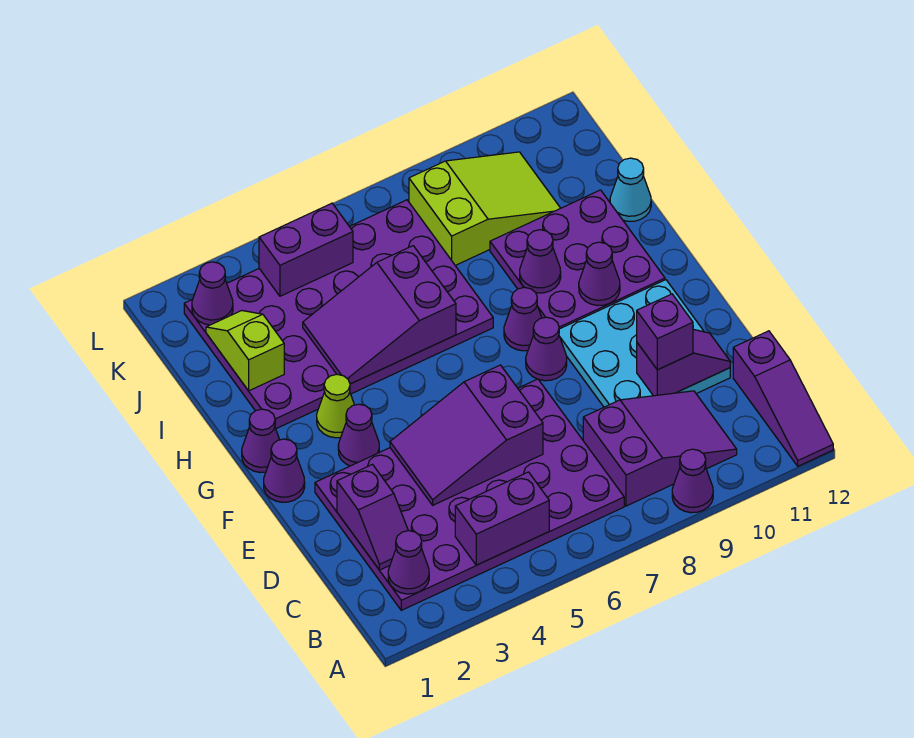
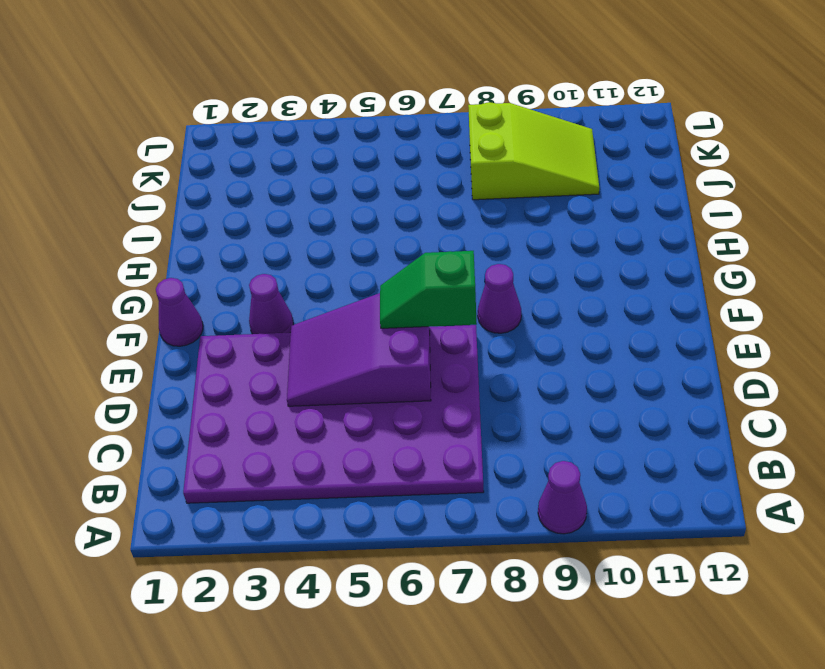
green 1x2 slope [380,251,477,328] -> none
none -> purple 1x3 slope [733,331,833,466]
none -> purple 2x3 slope [583,391,737,506]
none -> cyan 3x3 plate [559,280,730,407]

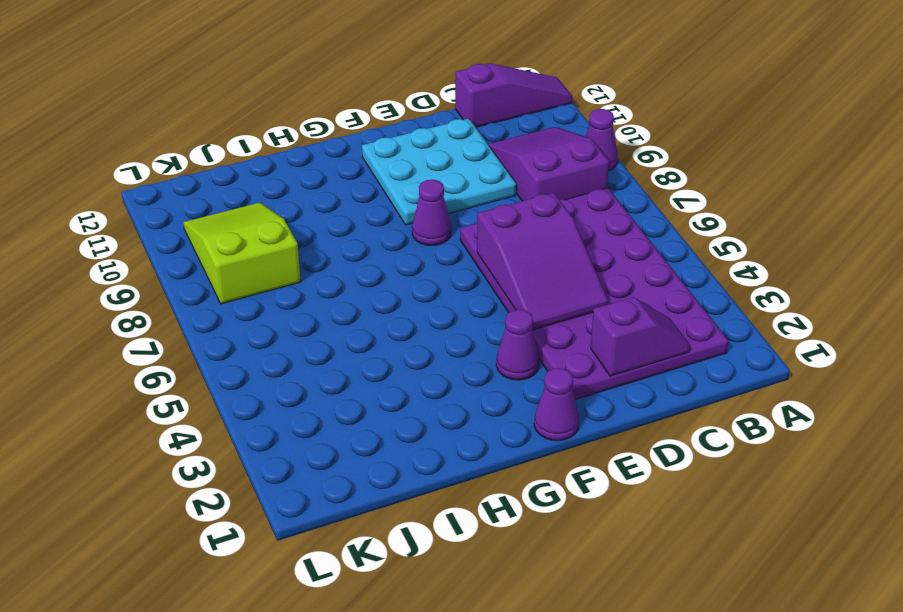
none -> purple 1x1 cone [242,409,280,473]
none -> lime 1x1 cone [317,374,354,438]
none -> purple 1x1 cone [504,287,542,351]

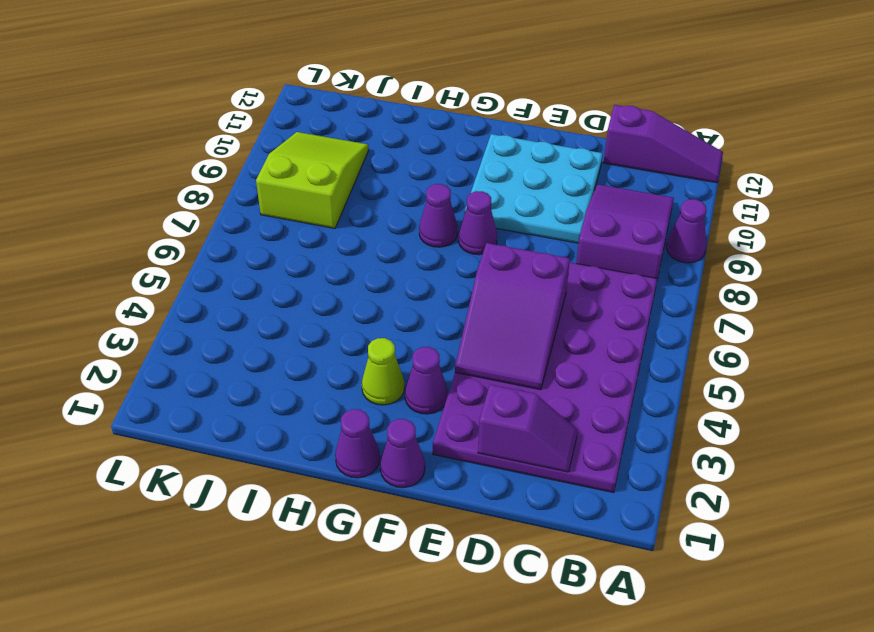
none -> purple 3x3 plate [490,190,665,329]
none -> purple 4x6 plate [184,200,493,429]
none -> cyan 1x1 cone [610,158,651,221]

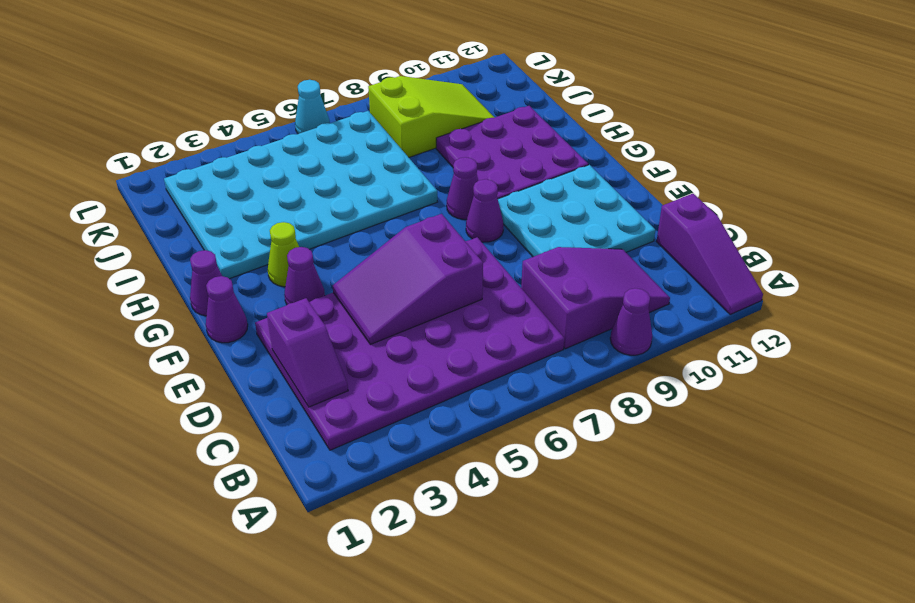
cyan 4x6 plate [164,111,437,279] -> purple 4x6 plate [184,200,493,429]
cyan 1x1 cone [295,80,330,134] -> cyan 1x1 cone moved to [610,158,651,221]
none -> purple 1x1 cone [388,531,429,594]
none -> purple 1x2 brick [455,472,549,565]
none -> purple 1x2 slope [637,329,730,396]

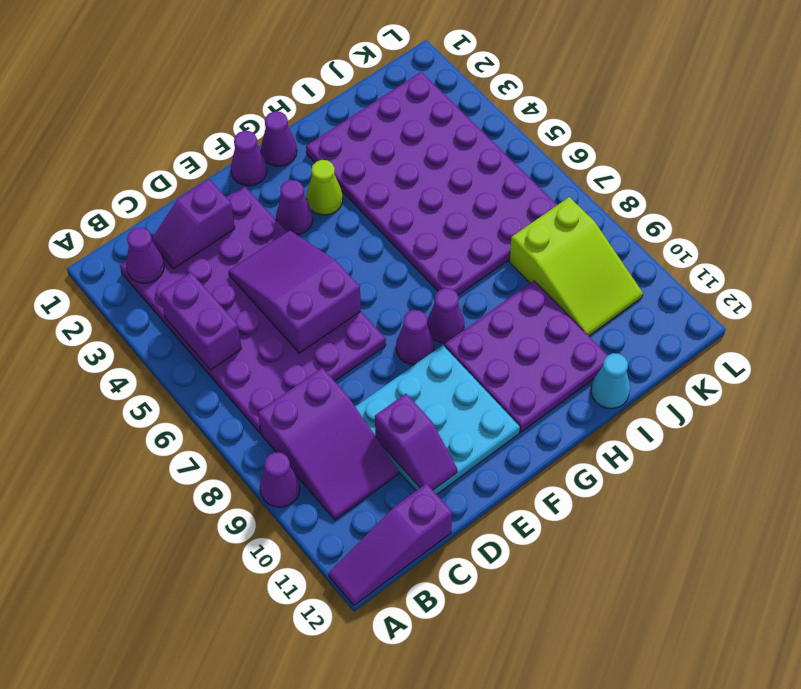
none -> purple 1x1 cone [579,242,620,306]
none -> purple 2x3 slope [303,246,456,384]
none -> purple 1x1 cone [520,230,561,293]

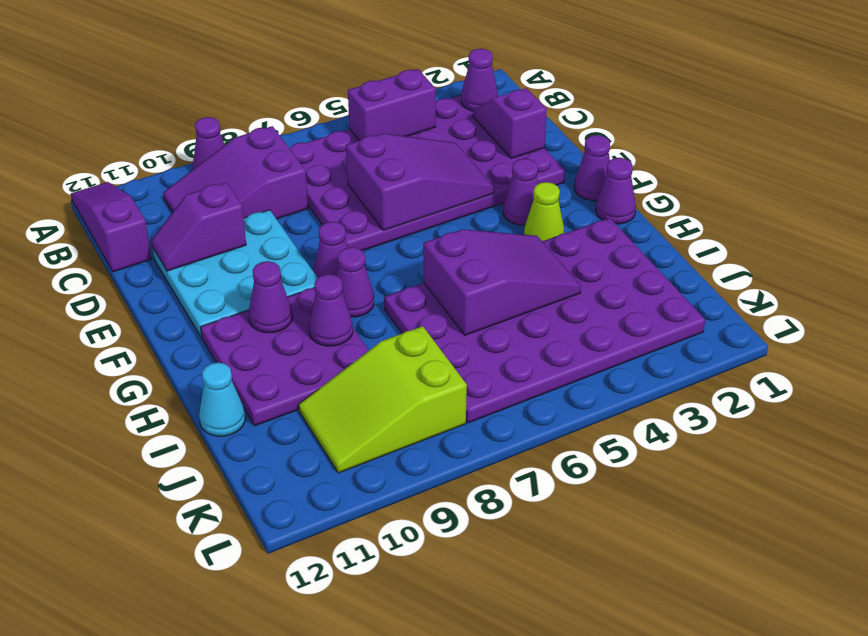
none -> lime 1x2 slope [206,311,284,391]
none -> purple 1x1 cone [192,262,233,325]
none -> purple 1x2 brick [259,203,353,296]

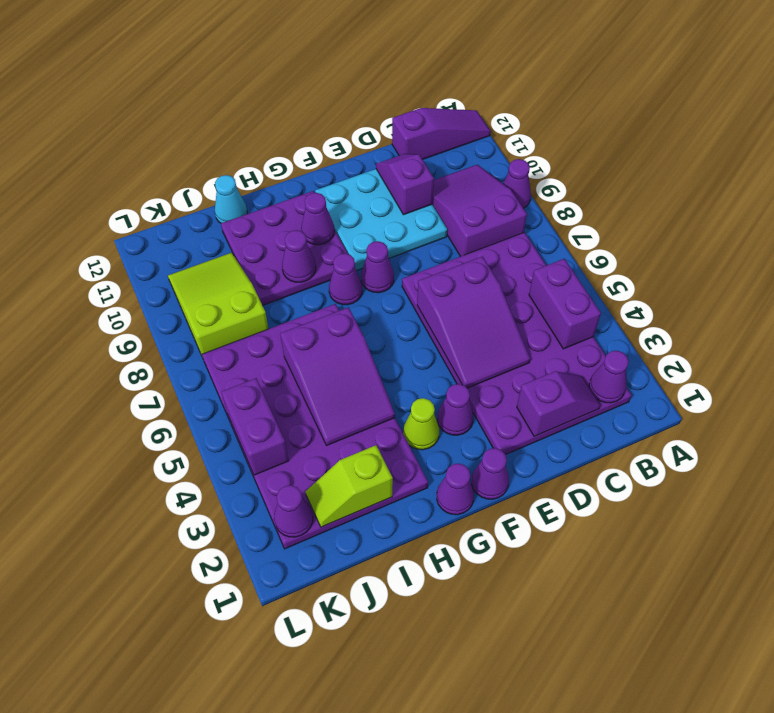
none -> purple 1x1 brick [637,294,693,370]

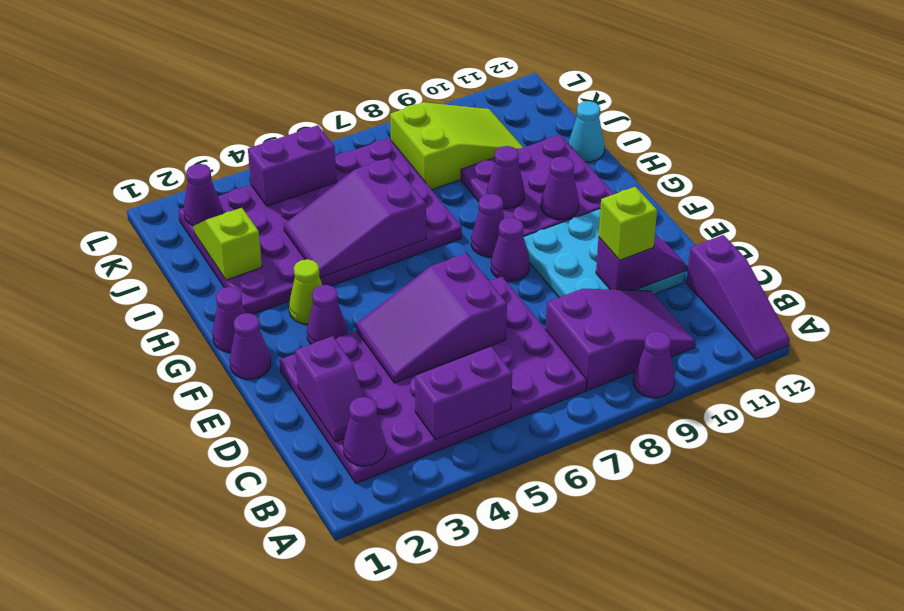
lime 1x1 brick [599,187,657,260] -> purple 1x1 brick [637,294,693,370]

